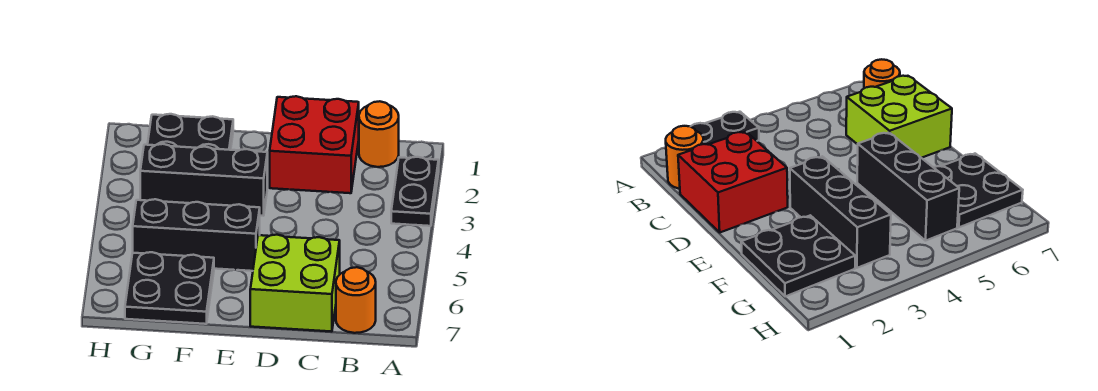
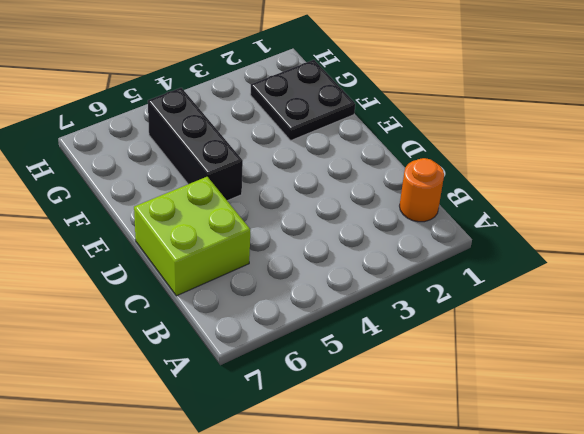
none -> black 1x2 plate [391,157,439,226]
none -> orange 1x1 round brick [336,267,376,333]

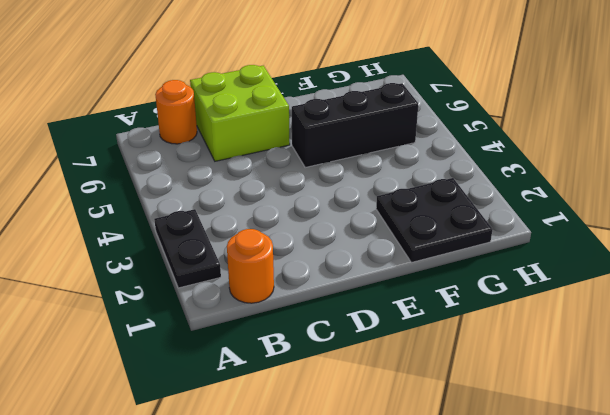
none -> red 2x2 brick [270,96,359,193]
none -> black 1x3 brick [140,144,267,216]

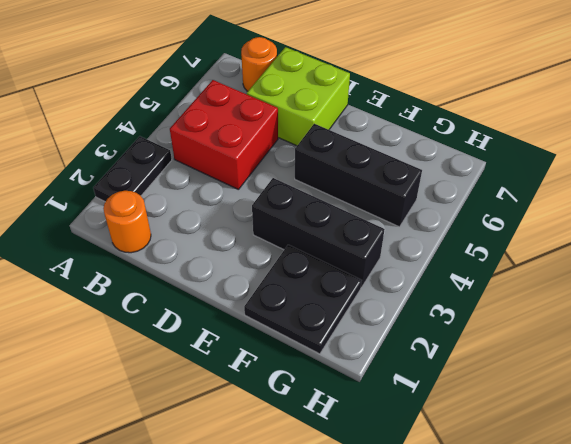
red 2x2 brick [170,80,278,190] -> red 2x2 brick moved to [270,96,359,193]
none -> black 2x2 plate [125,252,214,324]

